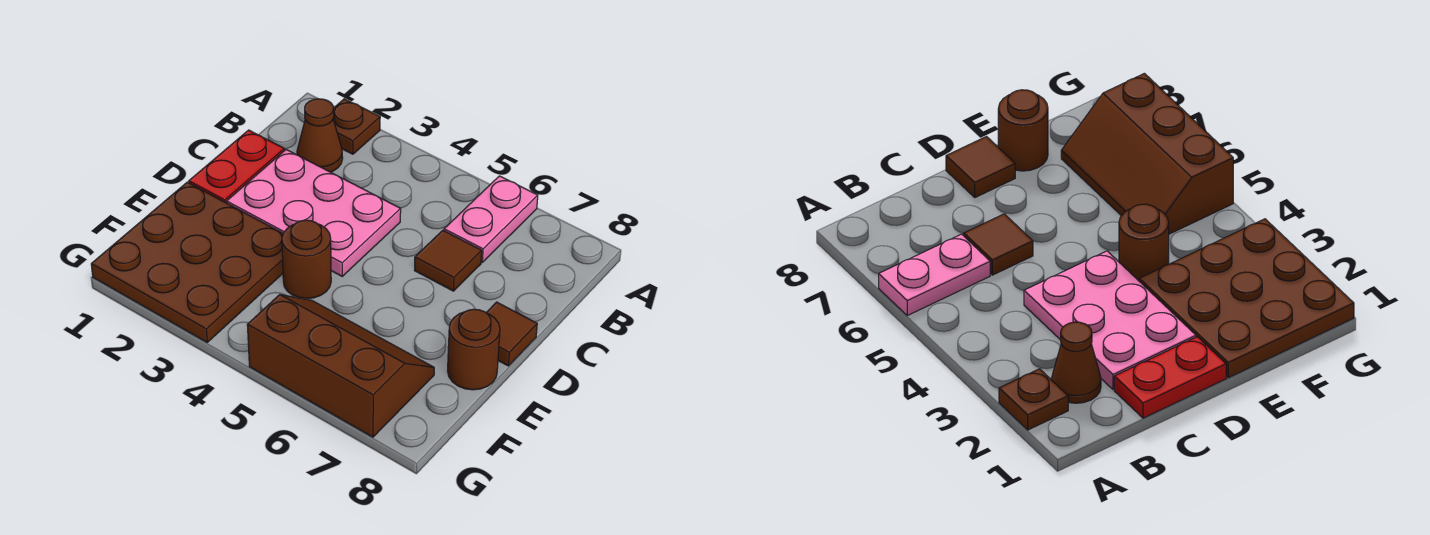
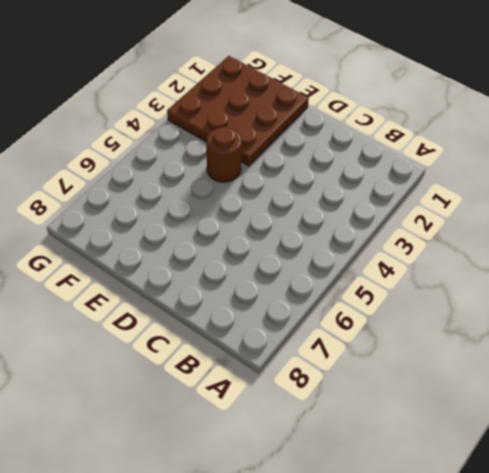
none -> brown 1x1 plate [333,99,380,154]
none -> pink 1x2 plate [444,176,538,262]

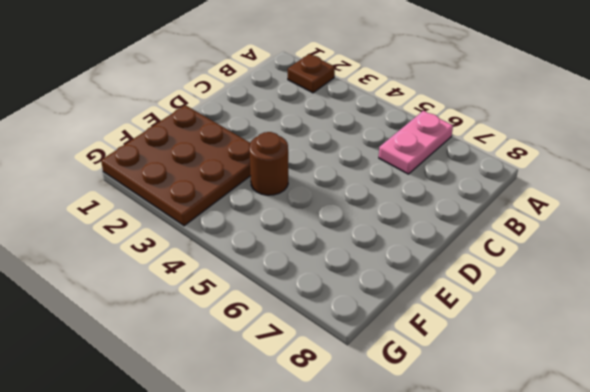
none -> brown 1x1 cone [297,99,343,172]
none -> red 1x2 plate [189,130,284,203]

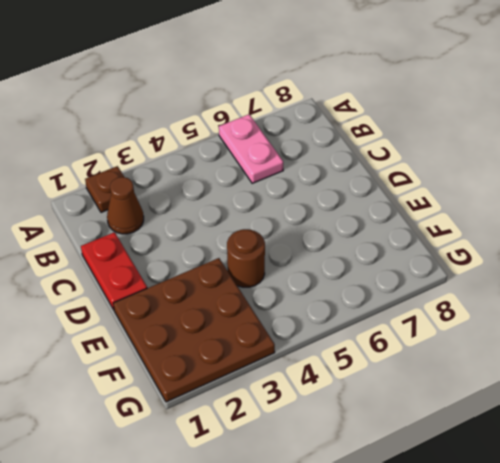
none -> pink 2x3 plate [227,150,401,276]
none -> brown 1x1 tile [415,230,482,291]

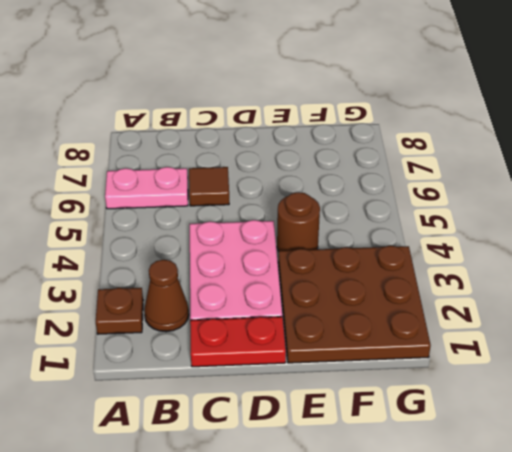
none -> brown 1x1 tile [486,302,537,366]
none -> brown 1x1 round brick [448,309,500,390]

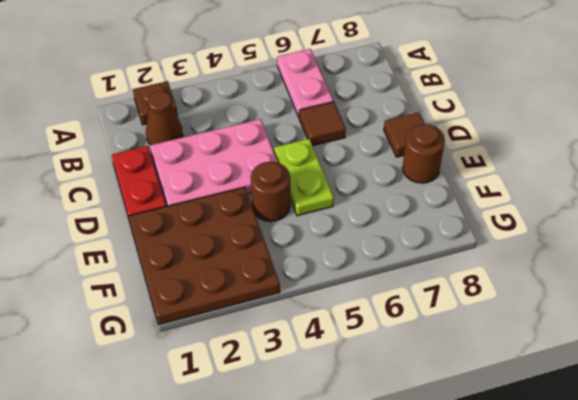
lime 1x2 plate [274,139,334,216] -> none
none -> brown 2x3 slope [247,295,434,437]

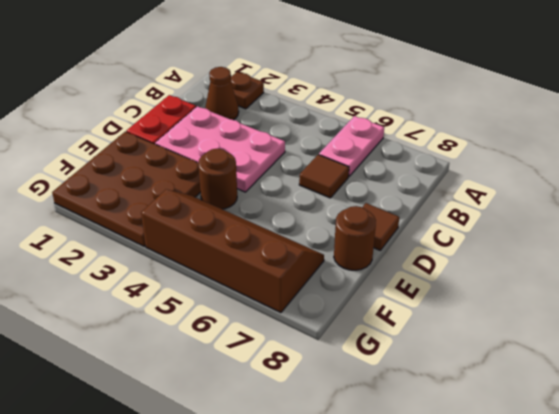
brown 2x4 slope [141,190,324,313] -> brown 2x3 slope [247,295,434,437]

